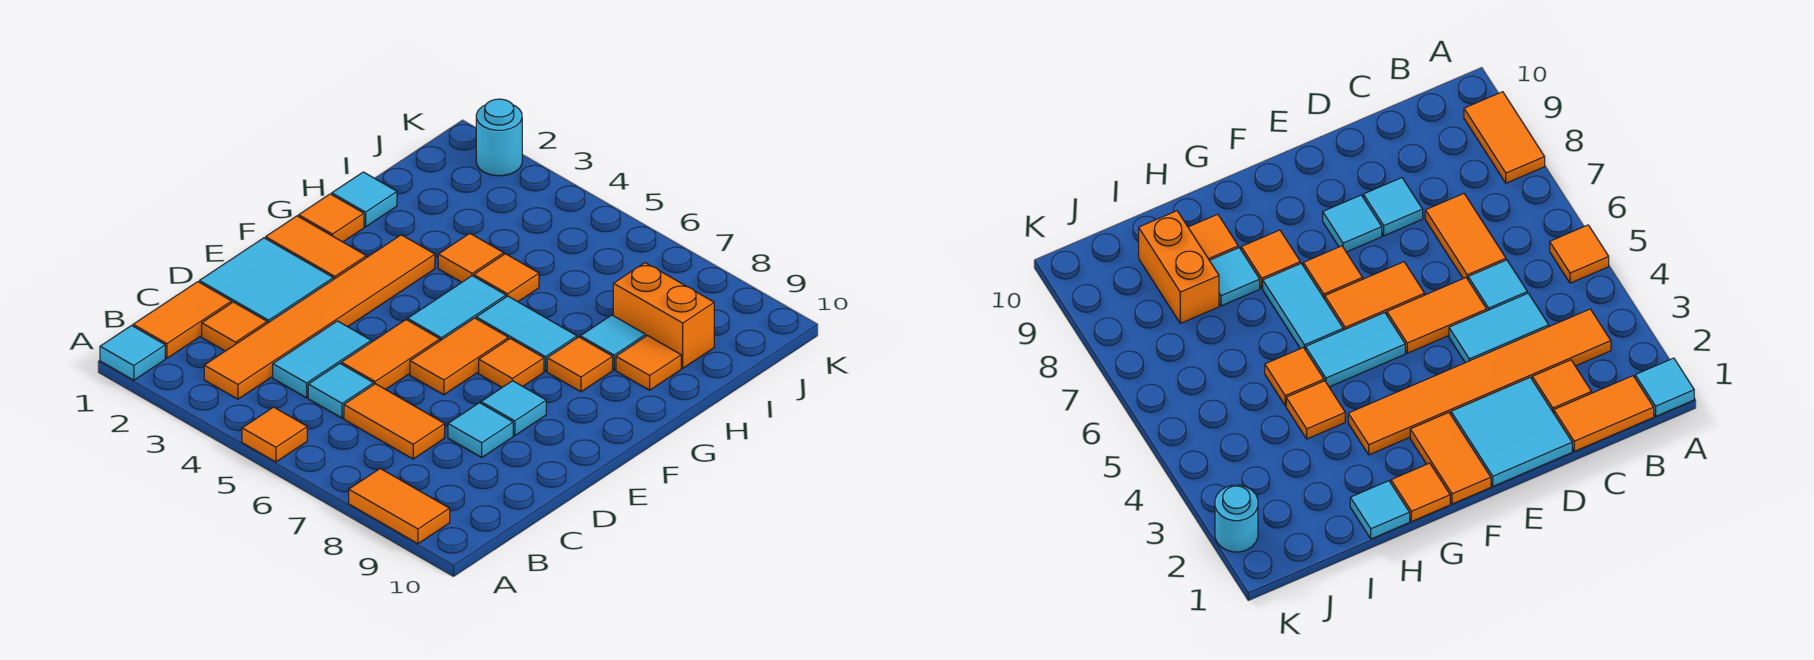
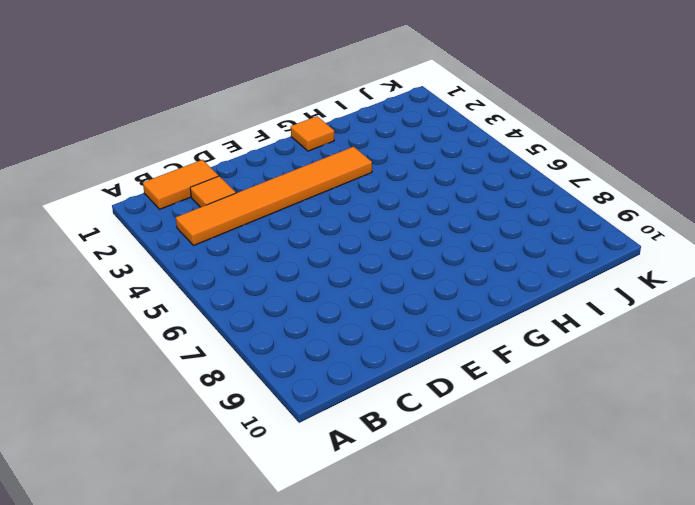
none -> cyan 1x1 tile [100,326,165,380]
none -> orange 1x1 tile [242,407,307,462]
none -> orange 1x2 tile [349,469,450,544]

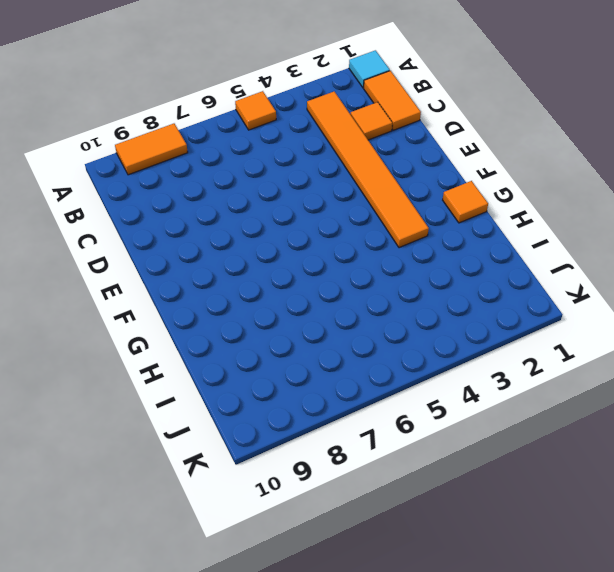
none -> cyan 1x2 tile [273,321,371,398]
none -> cyan 1x1 tile [308,363,374,418]
none -> orange 1x2 tile [344,384,445,459]

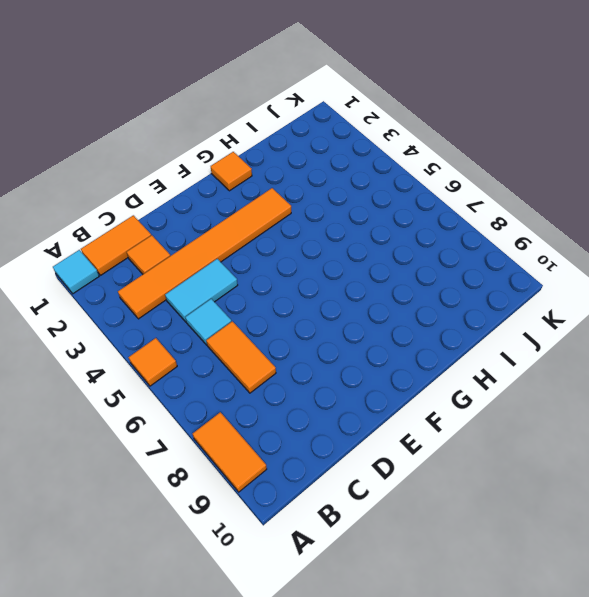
none -> cyan 2x2 tile [199,238,333,323]
none -> orange 1x2 tile [341,320,440,389]
none -> cyan 1x1 tile [448,403,513,457]

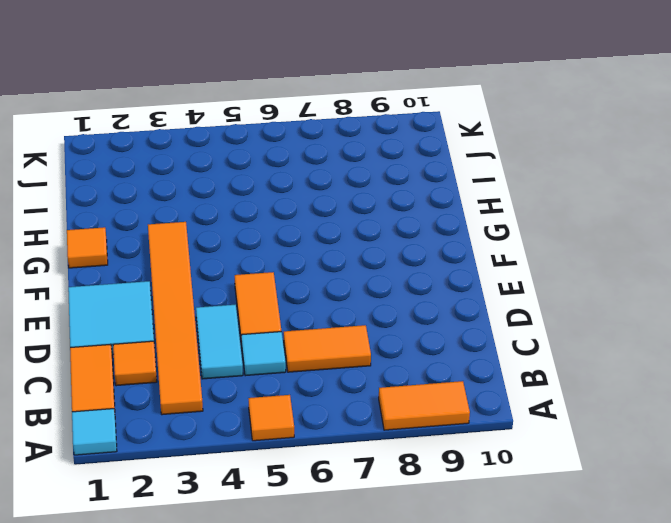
none -> cyan 1x1 tile [448,403,513,457]
none -> orange 1x2 tile [410,318,508,395]
none -> cyan 1x1 tile [481,381,546,436]

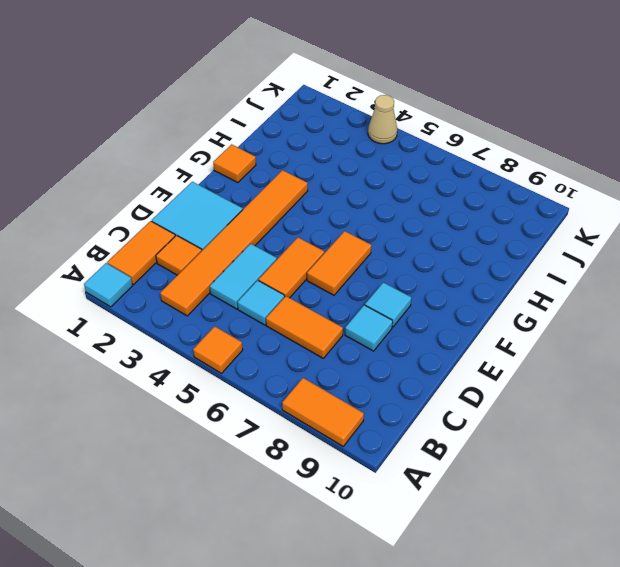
tan 1x1 cone [368,95,397,144] -> none
none -> orange 1x2 tile [266,216,366,279]
none -> cyan 1x2 tile [408,276,506,341]
none -> orange 1x1 tile [479,339,544,387]

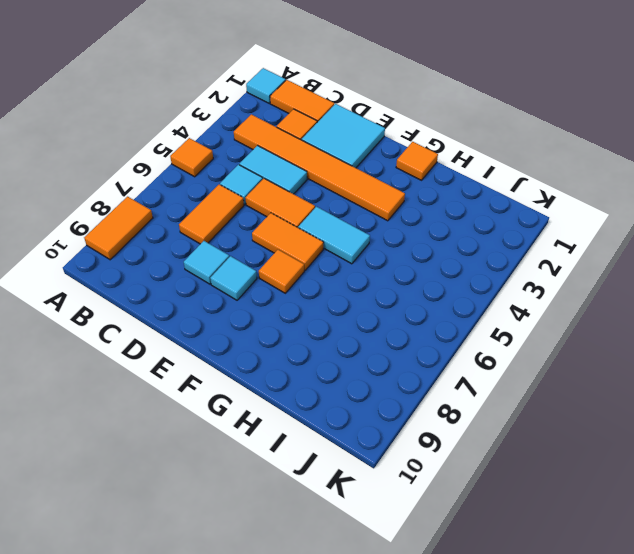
none -> orange 1x2 tile [266,216,366,279]
none -> cyan 1x2 tile [476,296,577,371]
none -> orange 1x1 tile [547,337,613,392]

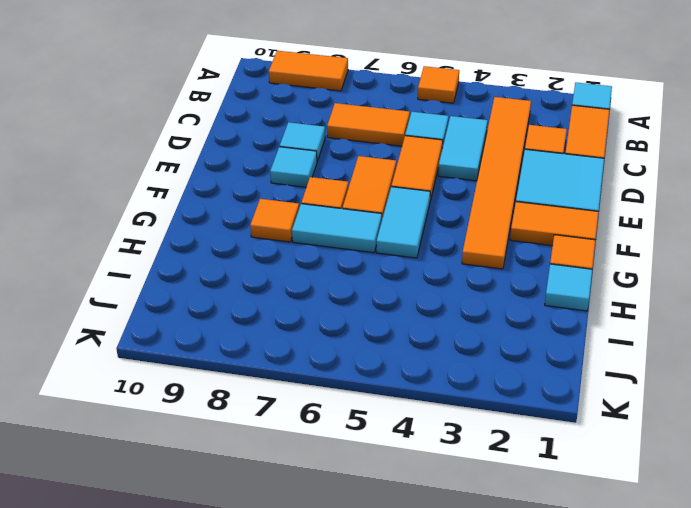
none -> orange 1x1 tile [438,233,504,282]
none -> orange 1x1 tile [474,254,539,302]
none -> cyan 1x1 tile [580,315,646,370]

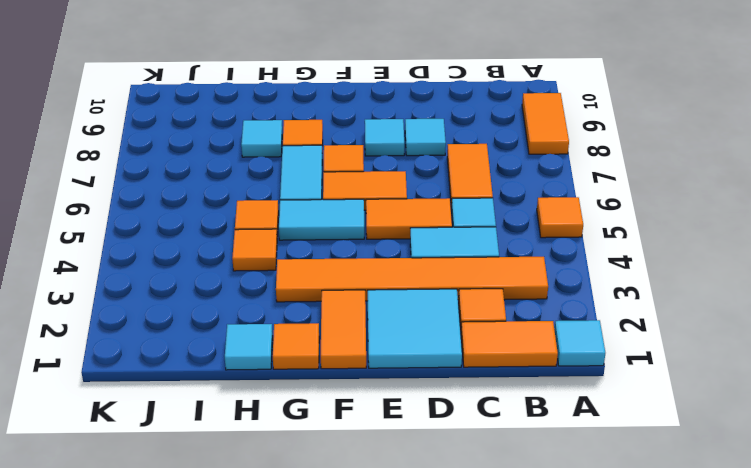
none -> orange 1x1 tile [616,336,681,390]
none -> orange 1x2 brick [613,263,714,368]
none -> cyan 1x1 round brick [476,99,522,176]

